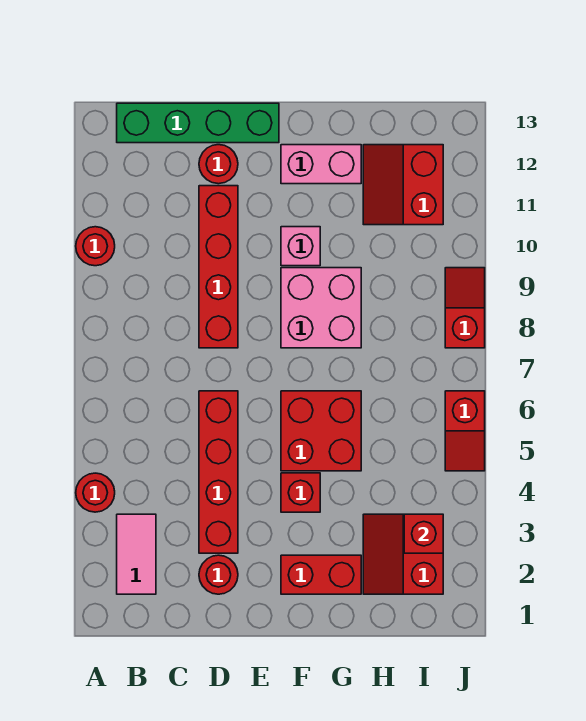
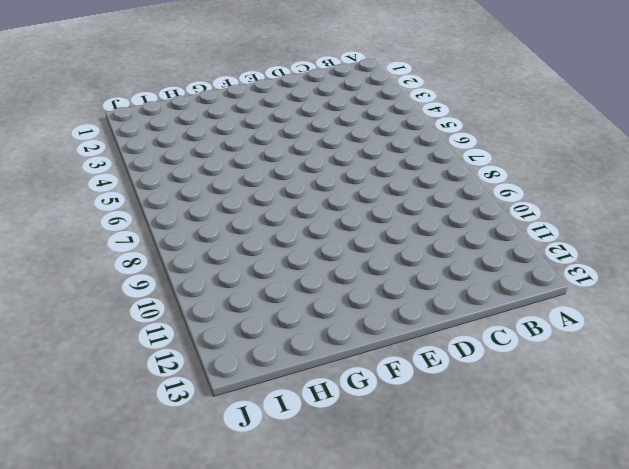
none -> red 1x1 round brick [76,473,115,512]
none -> red 1x1 round brick [76,227,115,266]
none -> pink 1x2 tile [117,514,156,594]

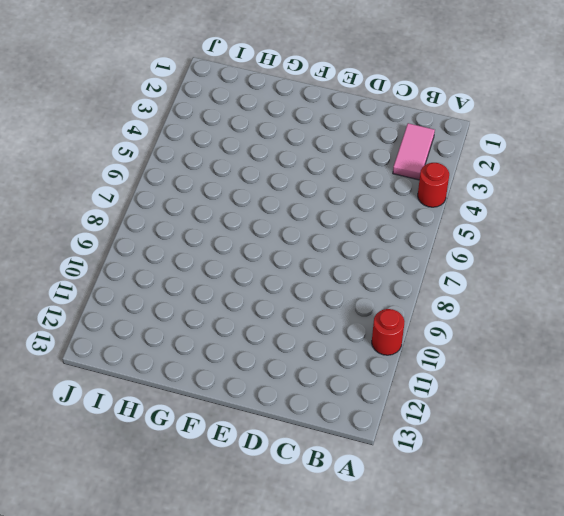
none -> green 1x4 brick [117,103,279,143]
none -> red 1x1 round brick [199,555,238,594]
none -> red 1x4 brick [199,391,238,553]

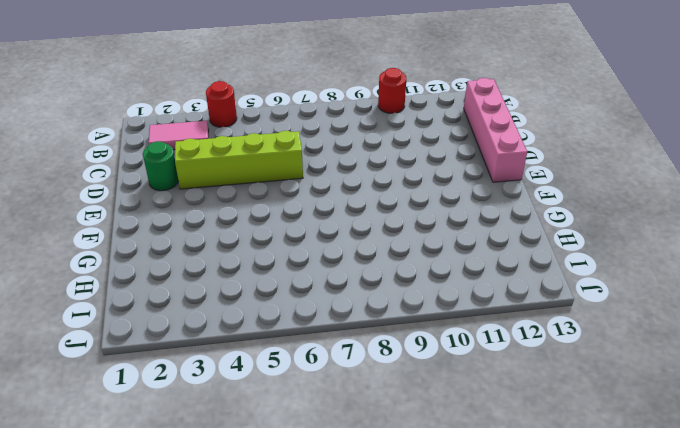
pink 1x4 brick [464,78,527,182] -> green 1x4 brick [117,103,279,143]
green 1x1 round brick [143,141,179,191] -> red 1x1 round brick [199,555,238,594]
lime 1x4 brick [175,131,303,189] -> red 1x4 brick [199,391,238,553]
none -> red 1x4 brick [199,186,238,348]
none -> red 1x1 round brick [199,145,238,184]
none -> red 1x2 brick [281,555,361,594]

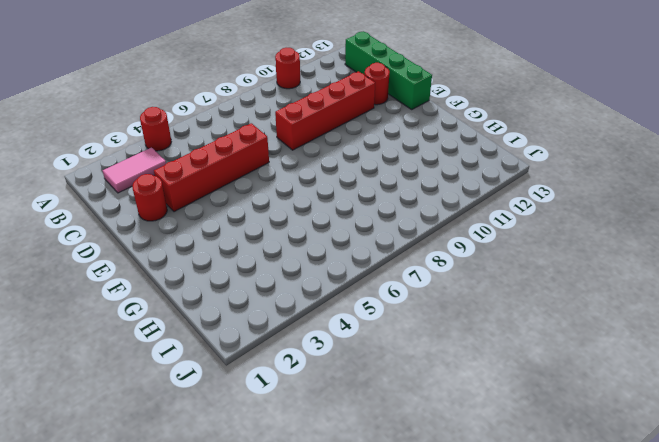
none -> red 1x2 brick [281,555,361,594]
none -> red 1x1 brick [281,473,320,512]
none -> red 2x2 brick [281,391,361,471]

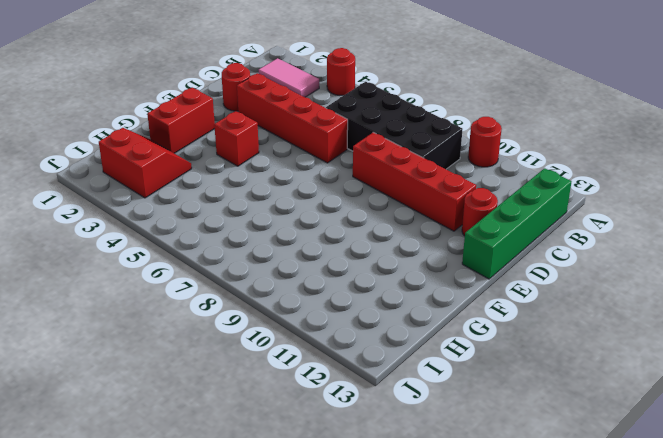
black 2x4 brick [326,82,463,169] -> none
none -> red 2x2 brick [281,391,361,471]
none -> pink 2x2 brick [281,268,361,348]
none -> pink 1x1 brick [281,227,320,266]

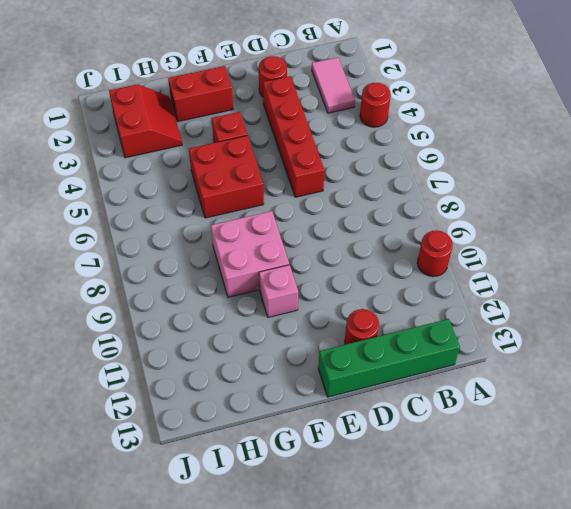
none -> red 1x4 brick [199,186,238,348]
none -> pink 1x2 brick [281,145,361,184]
none -> red 2x2 slope [363,145,443,225]

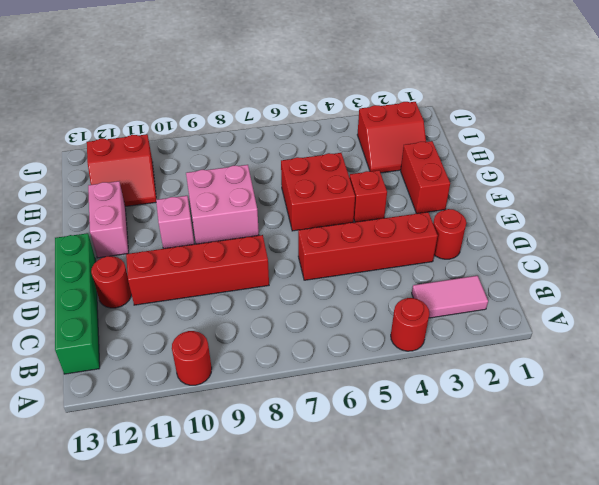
none -> red 1x2 slope [445,391,485,471]
none -> red 1x2 slope [445,268,485,348]
none -> red 1x1 brick [404,514,443,553]

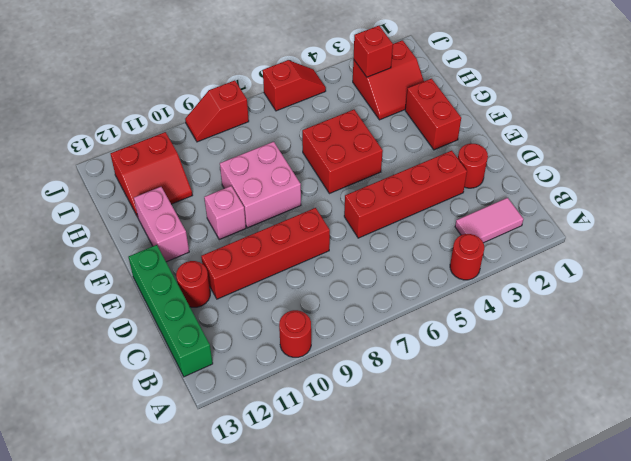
none -> red 1x1 brick [281,473,320,512]

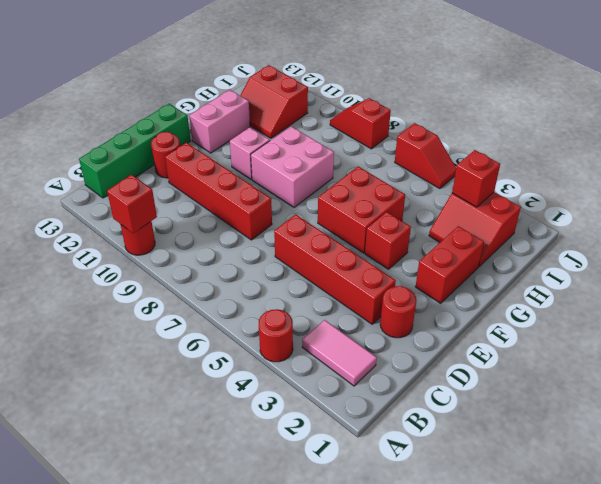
red 1x1 brick [107,175,157,233] -> none

